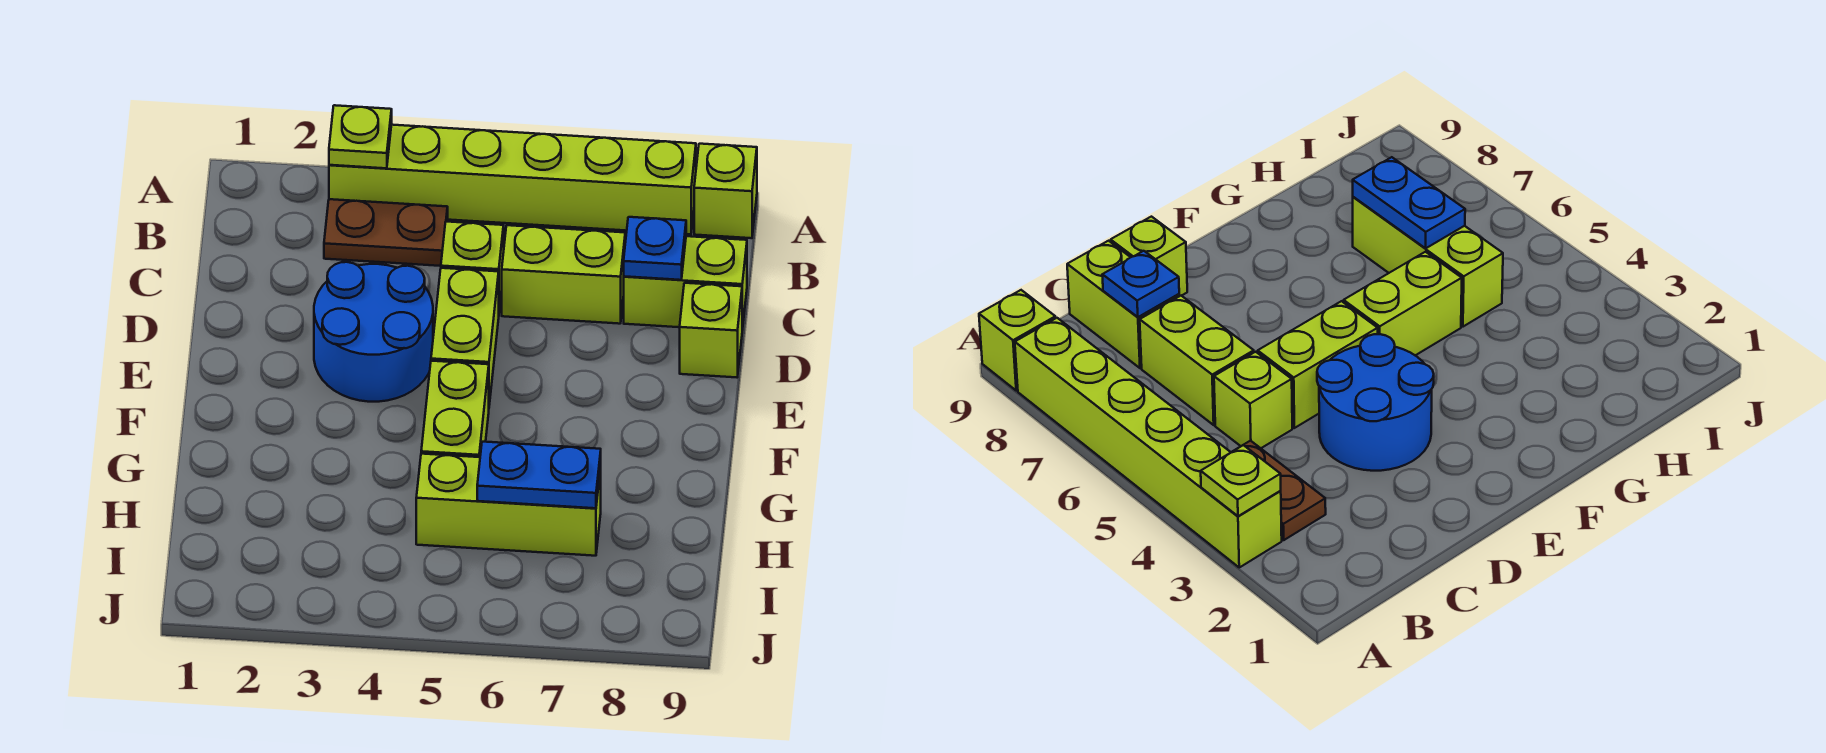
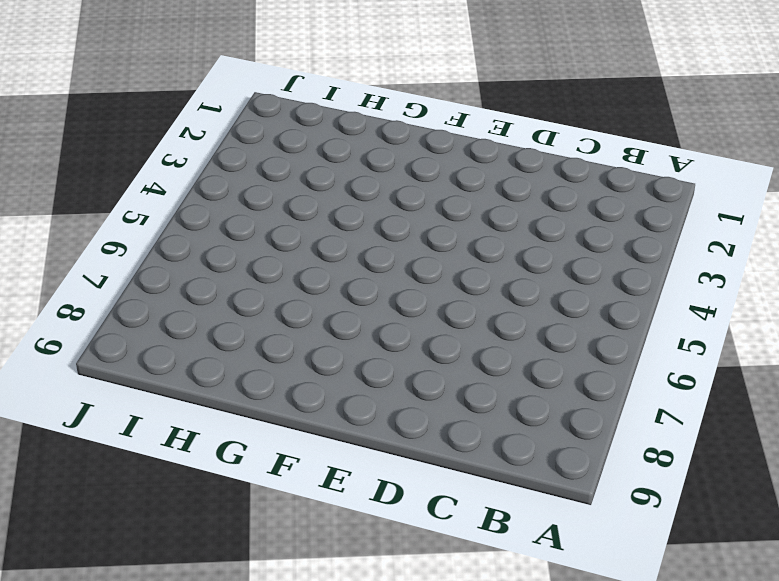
none -> lime 1x6 brick [329,125,696,234]
none -> lime 1x1 brick [694,144,757,238]
none -> brown 1x2 plate [324,199,448,266]

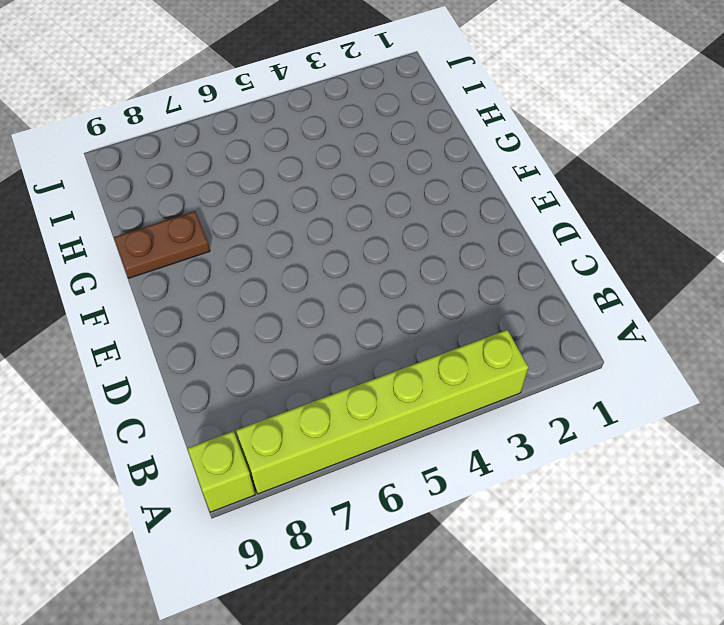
brown 1x2 plate [114,211,210,278] -> brown 1x2 plate moved to [324,199,448,266]
none -> lime 1x1 brick [441,222,504,310]
none -> lime 1x2 brick [502,225,625,324]
none -> lime 1x2 brick [624,236,747,330]

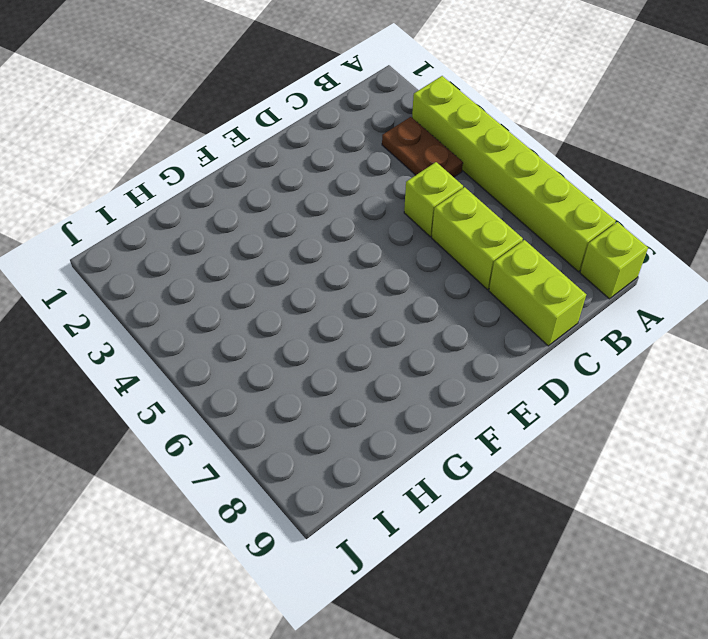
none -> blue 2x2 round brick [314,262,433,402]
none -> lime 1x2 brick [431,268,499,405]
none -> lime 1x1 brick [680,283,742,377]

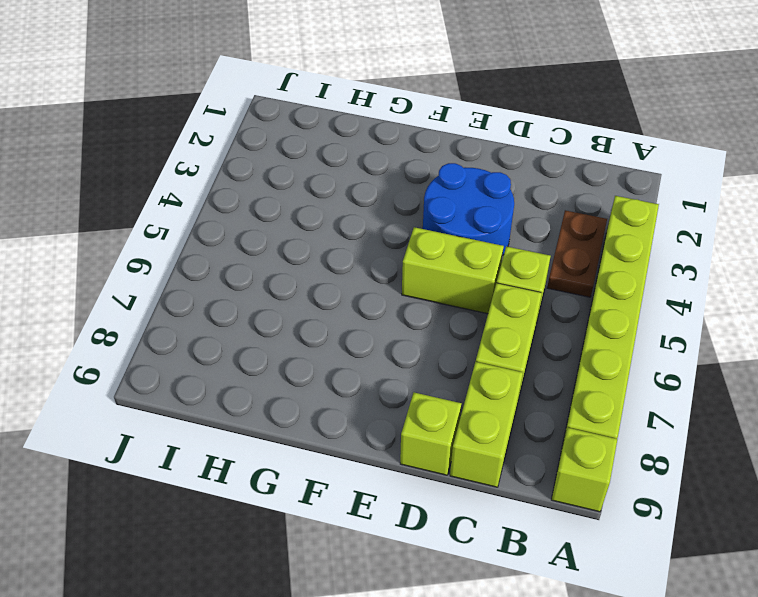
none -> lime 1x2 brick [421,361,489,457]
none -> lime 1x3 brick [416,454,601,556]
none -> lime 1x1 plate [329,105,392,168]

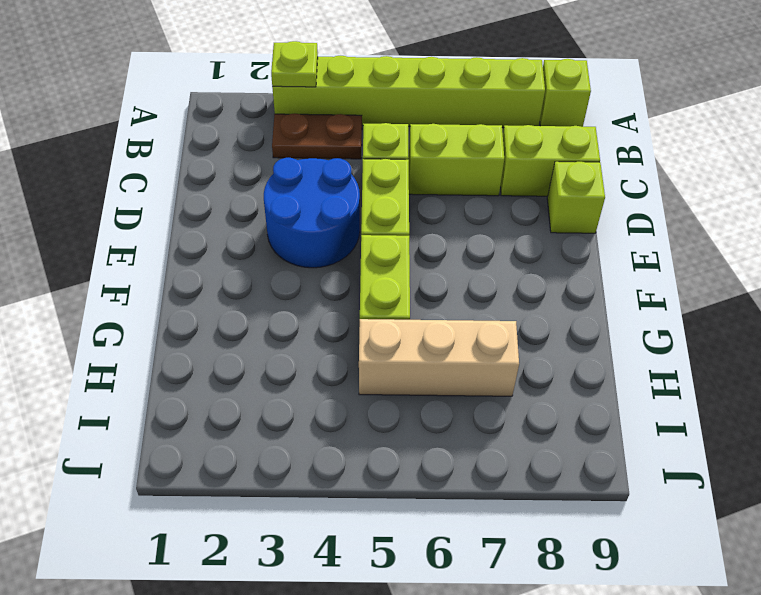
tan 1x3 brick [359,319,519,396] -> lime 1x3 brick [416,454,601,556]
none -> blue 1x1 plate [624,217,686,280]
none -> blue 1x2 plate [477,442,601,508]

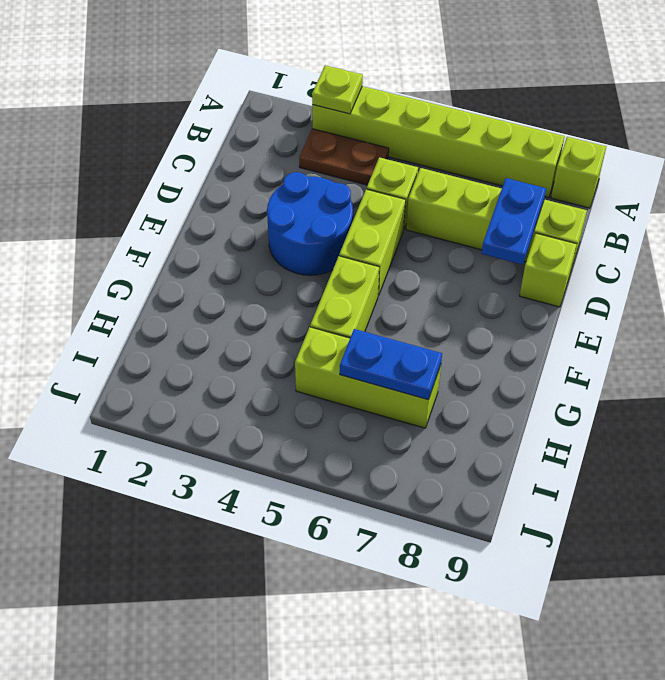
blue 1x2 plate [481,178,546,265] -> blue 1x1 plate [624,217,686,280]

